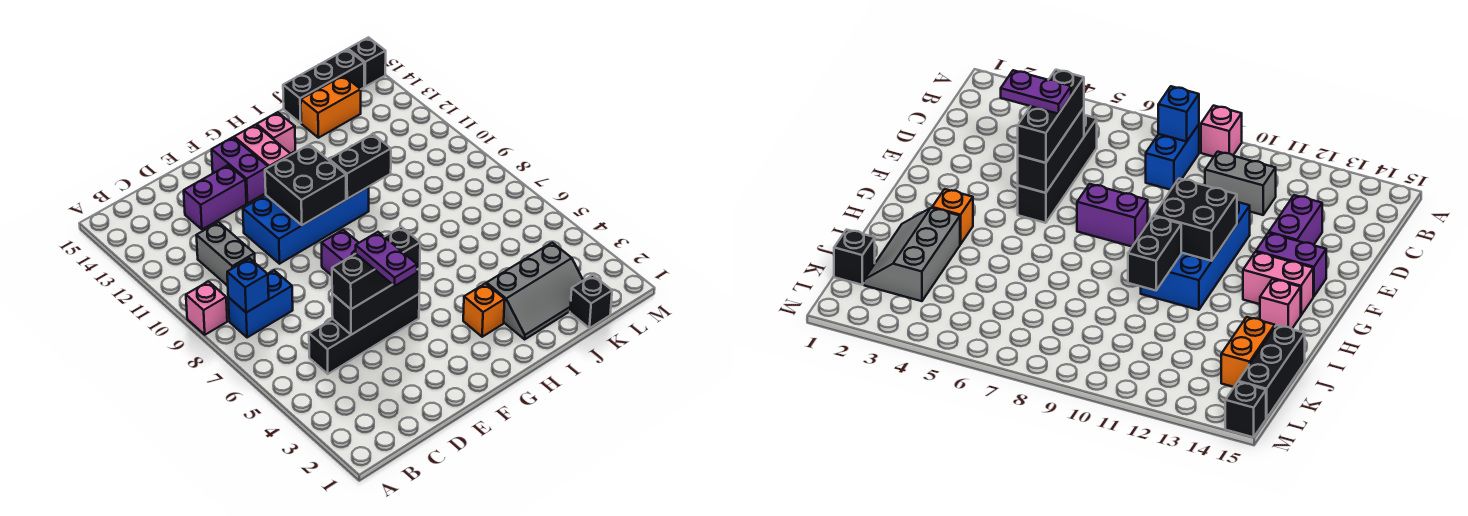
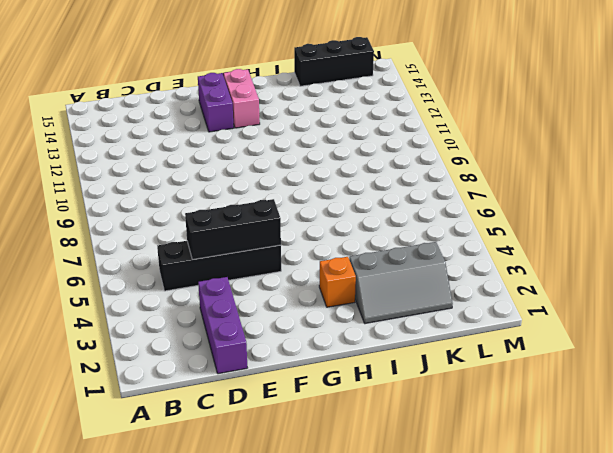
purple 1x3 brick [198,277,247,374] -> none
none -> pink 1x1 brick [186,281,227,335]
none -> blue 1x2 brick [228,270,293,338]
none -> grey 1x2 brick [196,222,255,286]

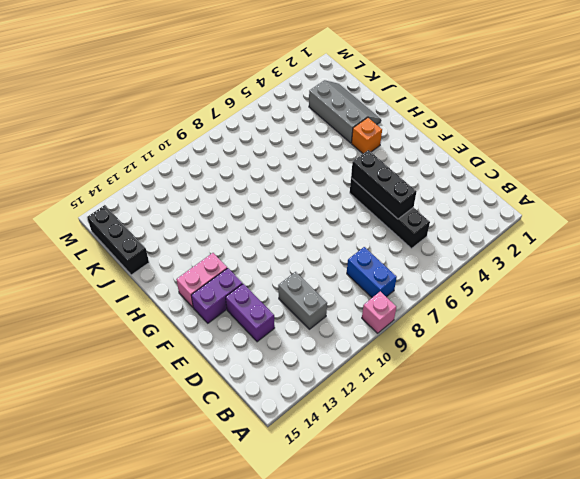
grey 1x2 brick [278,272,327,329] -> grey 1x2 brick turned to [196,222,255,286]
none -> blue 2x4 brick [243,159,369,264]
none -> purple 1x2 brick [322,230,359,275]
none -> pink 1x1 brick [257,112,295,154]

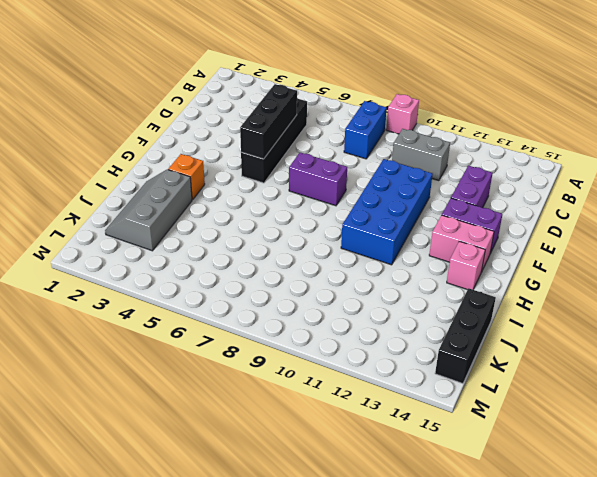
none -> orange 1x2 brick [301,76,361,138]
none -> black 1x1 brick [570,275,612,328]
none -> black 1x1 brick [348,37,386,86]

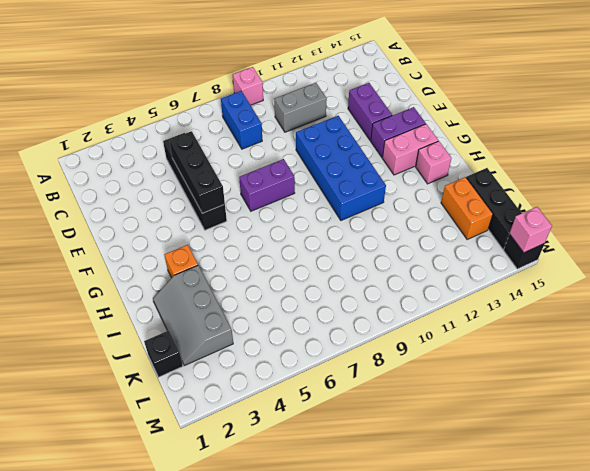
pink 1x1 brick [509,207,552,253] -> none
none -> blue 1x1 brick [227,259,269,313]
none -> black 2x2 brick [265,144,346,225]
none -> black 1x2 brick [329,134,391,199]

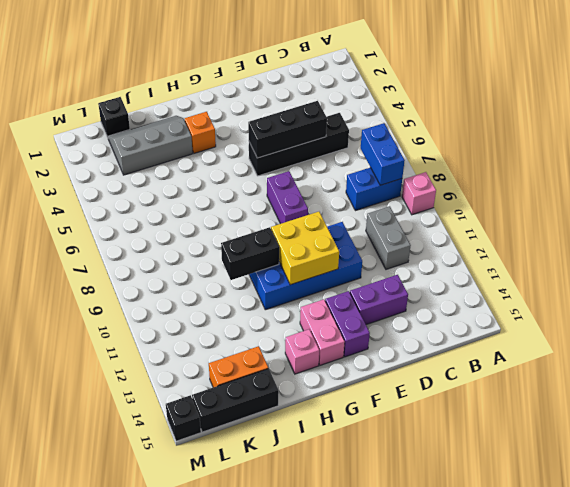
blue 1x2 brick [361,123,405,185] -> blue 1x1 brick [227,259,269,313]
yellow 2x2 brick [271,212,339,285] -> black 2x2 brick [265,144,346,225]
none -> black 1x3 brick [332,227,420,309]
none -> purple 1x2 plate [356,232,417,286]

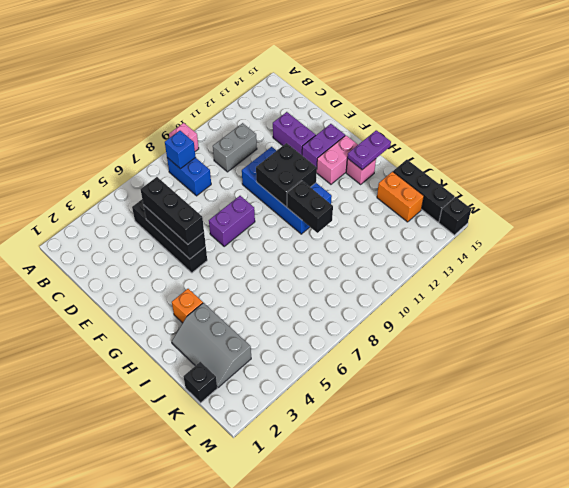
purple 1x2 plate [347,130,391,170] -> purple 1x2 plate moved to [356,232,417,286]

